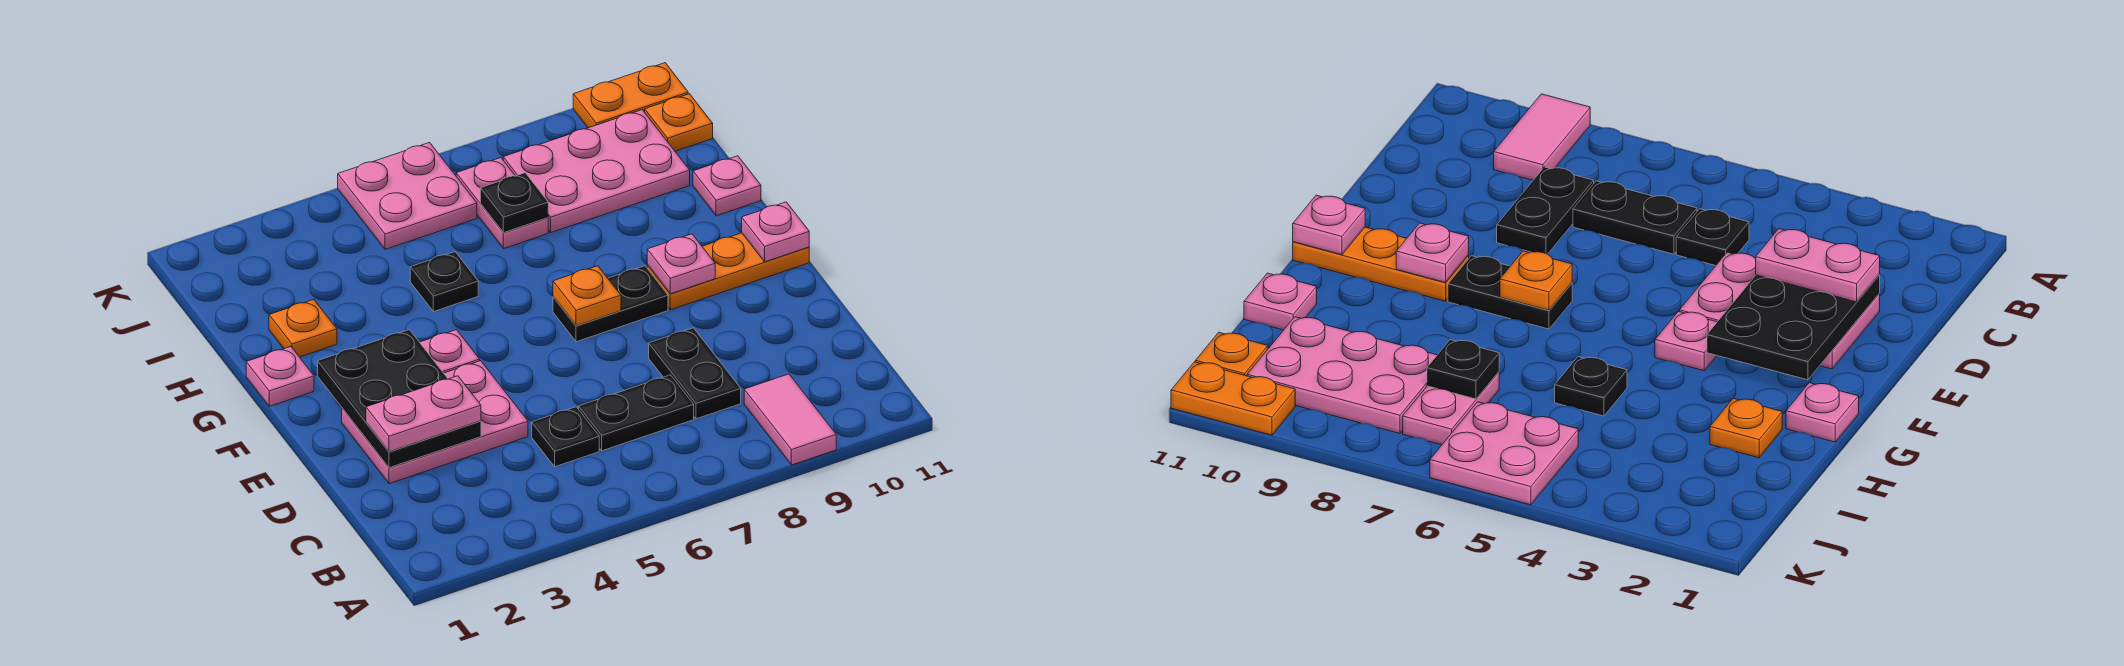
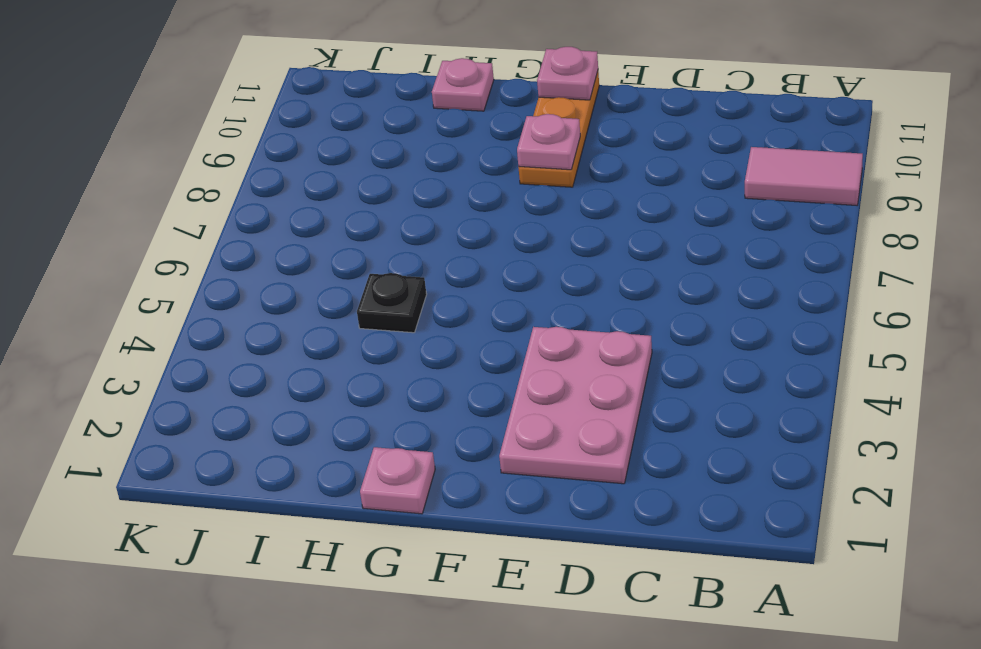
none -> black 1x1 plate [532,407,599,467]
none -> black 1x2 plate [579,375,694,451]
none -> black 1x2 plate [649,328,741,419]

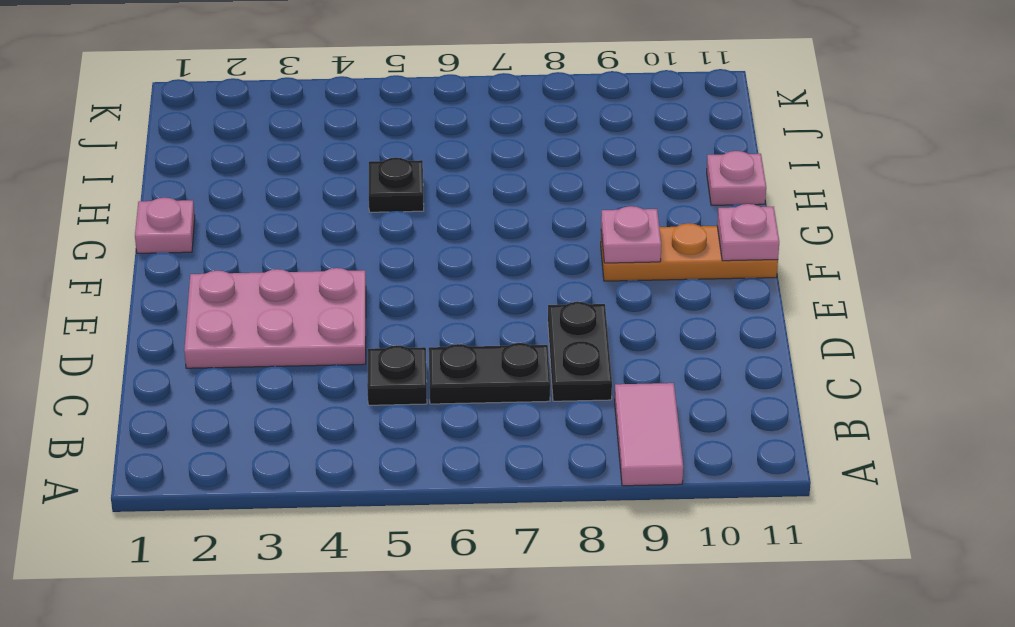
none -> pink 1x1 plate [420,330,480,373]
none -> black 1x2 plate [553,266,668,342]
none -> orange 1x1 plate [269,300,337,357]

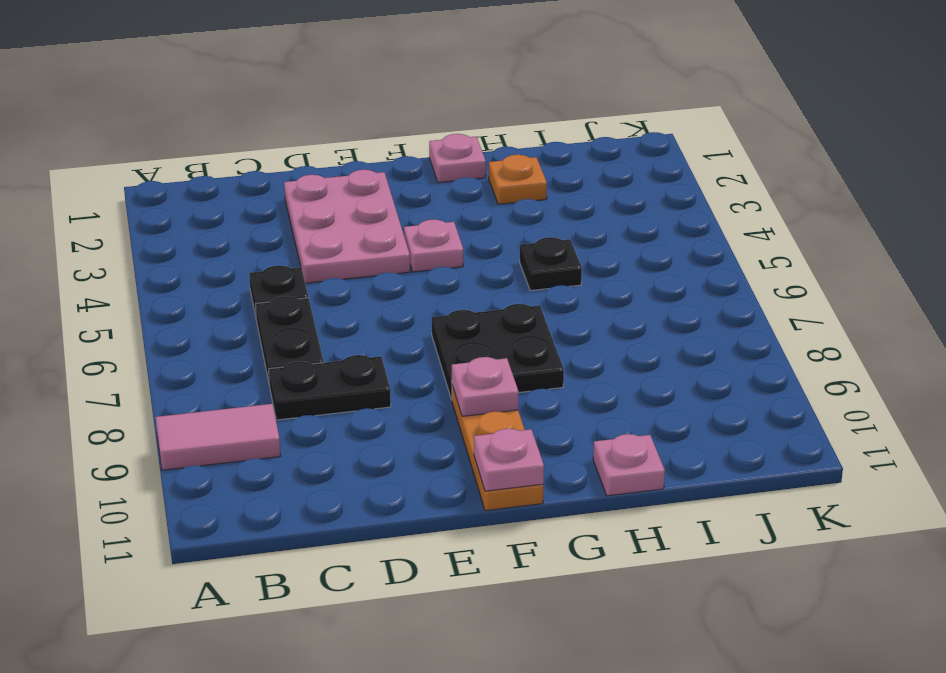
black 2x2 plate [432,304,564,400] -> black 1x2 plate [553,266,668,342]
none -> pink 1x2 plate [456,158,548,249]
none -> pink 2x3 plate [503,110,690,232]
none -> pink 2x2 plate [338,143,477,249]

